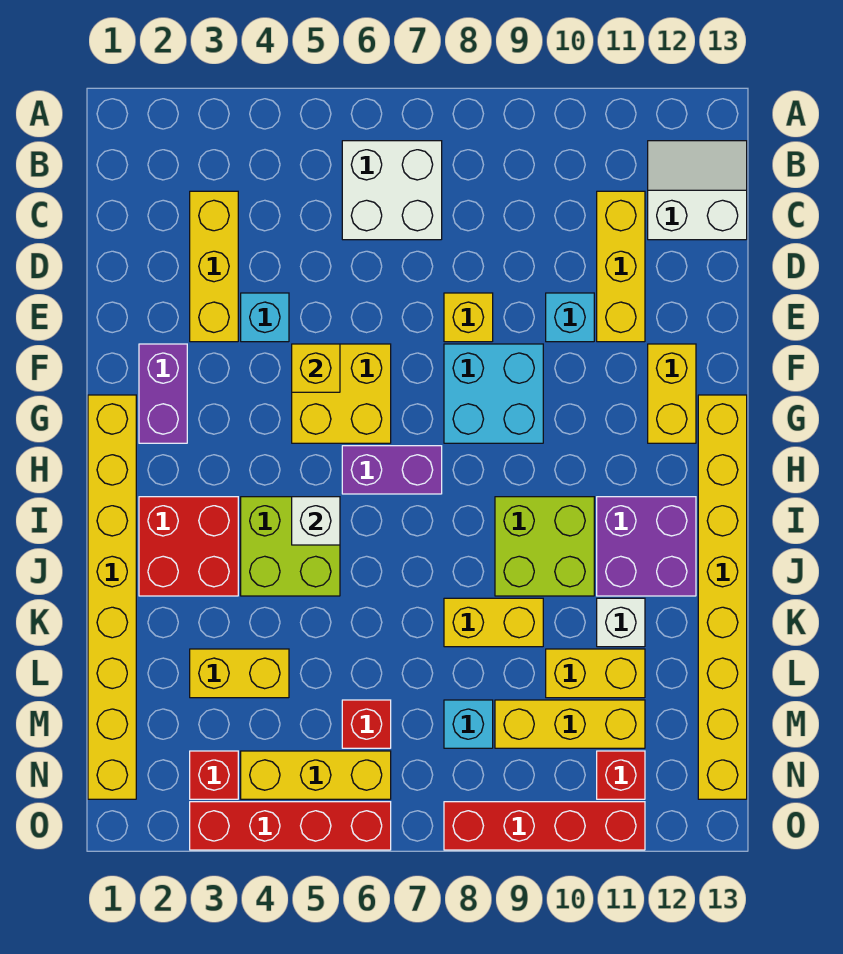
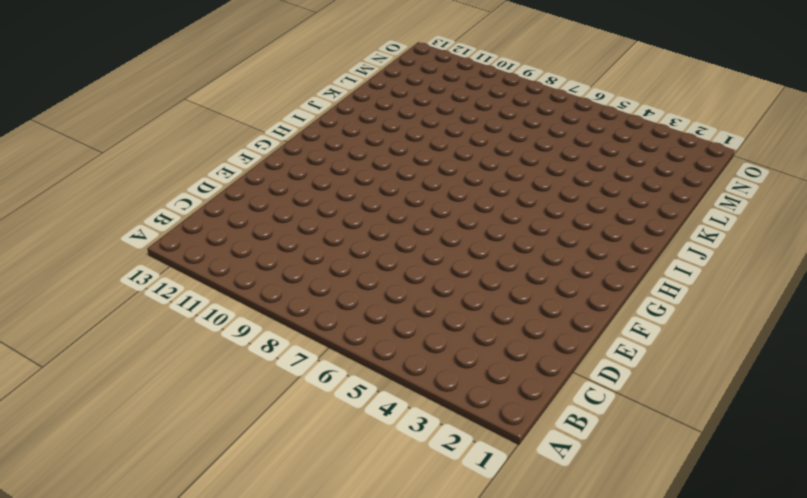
none -> white 2x2 brick [342,141,442,240]
none -> white 2x2 slope [648,141,747,240]
none -> yellow 1x3 brick [190,191,238,342]
none -> yellow 1x3 brick [597,191,645,342]

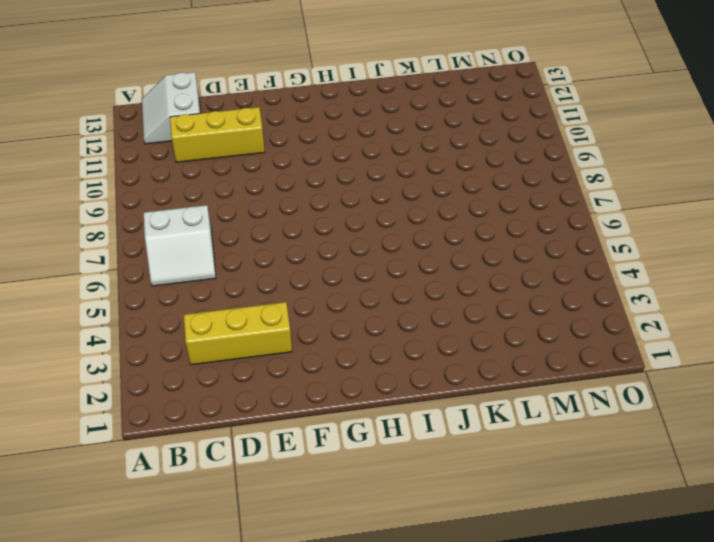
white 2x2 slope [144,205,216,286] -> white 2x2 brick [342,141,442,240]
none -> cyan 1x1 brick [241,293,289,342]
none -> yellow 1x1 brick [444,293,493,342]
none -> cyan 1x1 brick [546,293,594,342]
none -> purple 1x2 brick [139,344,187,443]

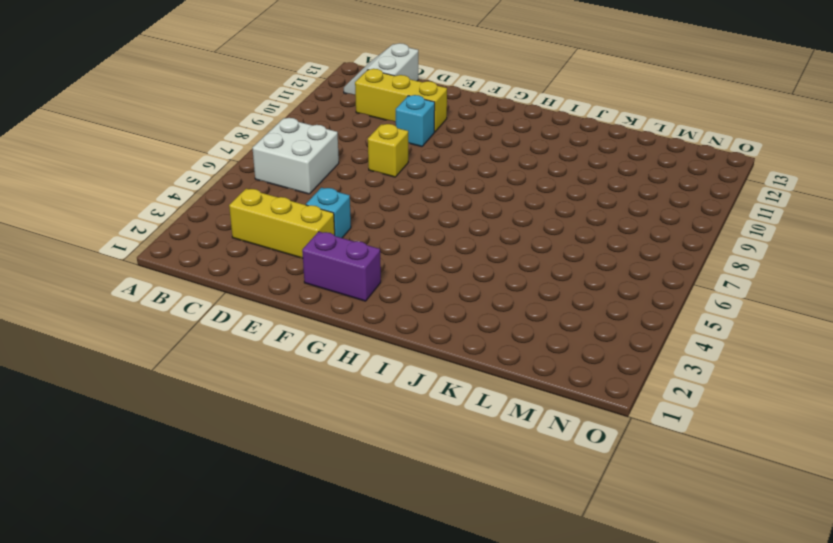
none -> yellow 2x2 brick [292,344,391,443]
none -> cyan 2x2 brick [444,344,543,443]
none -> yellow 1x2 brick [648,344,696,443]
none -> yellow 1x8 brick [88,395,136,799]

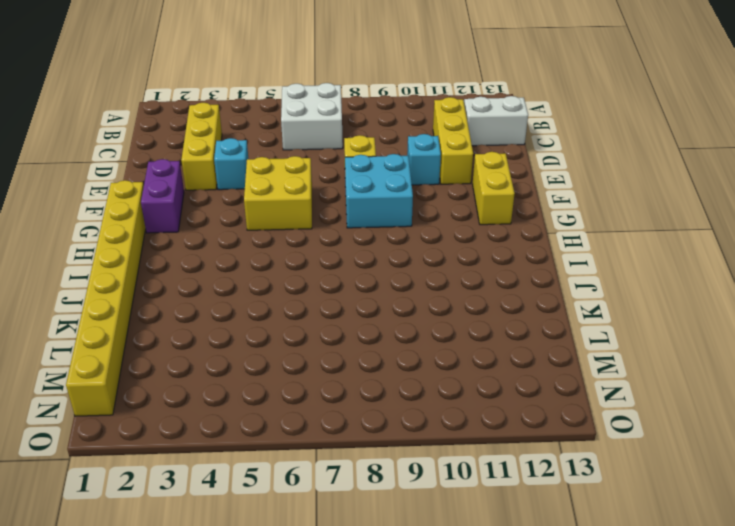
none -> yellow 1x8 brick [698,395,747,799]
none -> purple 1x2 brick [342,446,442,494]
none -> red 2x2 brick [139,497,238,596]
none -> lime 2x2 brick [241,497,340,596]

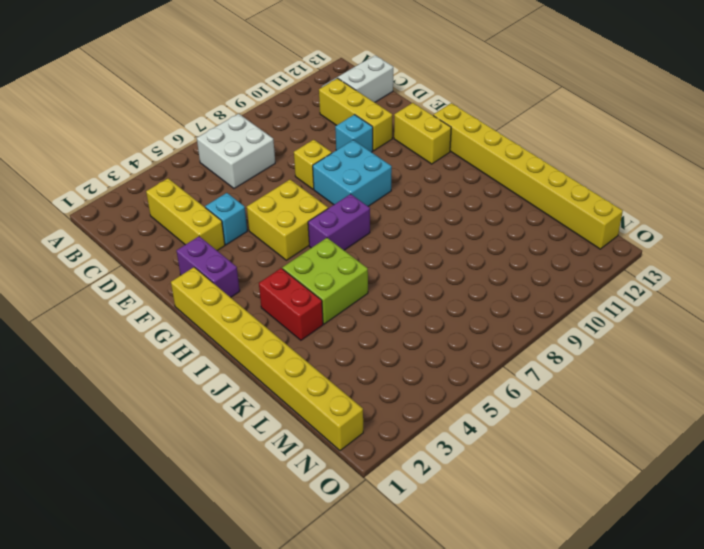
red 1x2 brick [259,268,323,340] -> red 2x2 brick [139,497,238,596]
none -> lime 2x2 brick [495,497,594,596]
none -> purple 2x2 brick [597,497,696,596]
none -> yellow 1x2 brick [444,598,543,647]
none -> white 1x1 brick [597,598,645,647]

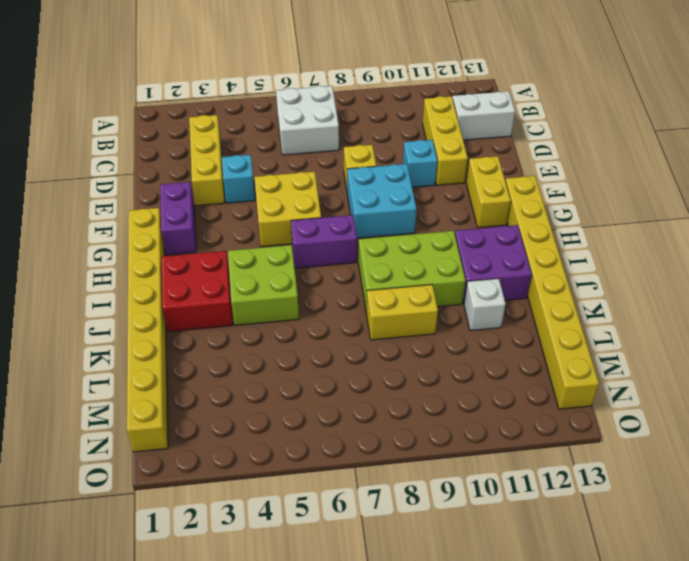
lime 2x3 brick [358,231,466,313] -> lime 2x2 brick [495,497,594,596]
none -> yellow 1x2 brick [190,649,289,698]
none -> yellow 1x2 brick [546,649,645,698]
none -> red 1x1 brick [342,700,391,748]
none -> cyan 1x1 brick [444,700,493,748]

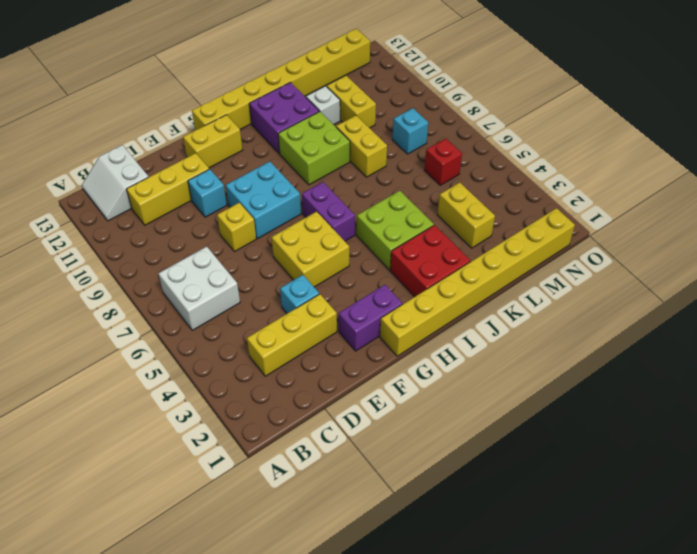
none -> yellow 1x3 brick [495,700,645,748]
none -> red 1x1 brick [190,751,238,799]
none -> yellow 1x3 brick [241,751,391,799]
none -> red 1x1 brick [597,751,645,799]

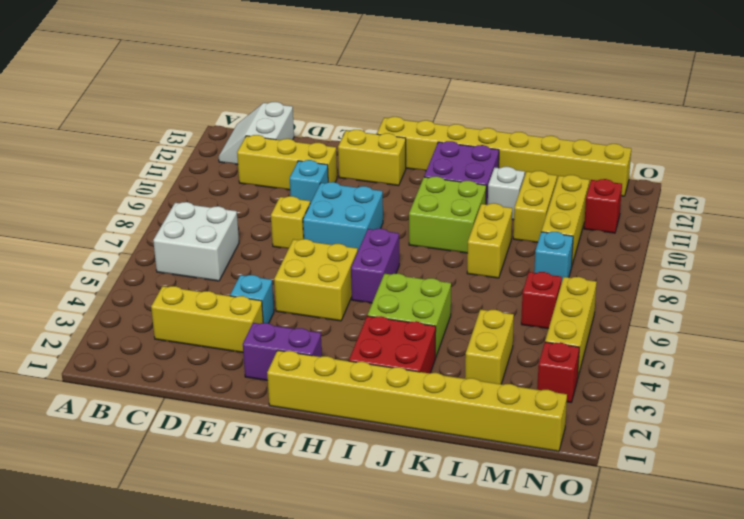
none -> red 1x4 brick [190,802,391,850]
none -> red 1x4 brick [444,802,645,850]
none -> yellow 1x1 brick [292,344,340,392]
none -> white 1x1 brick [292,497,340,545]

